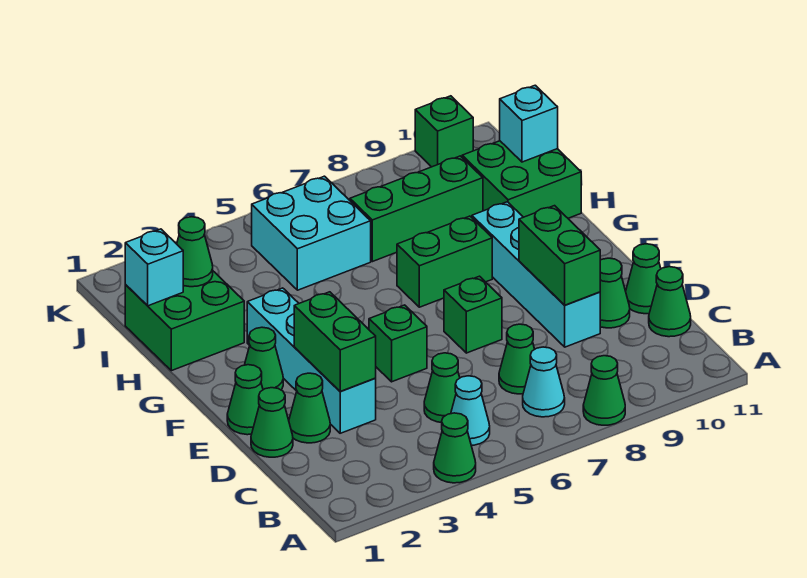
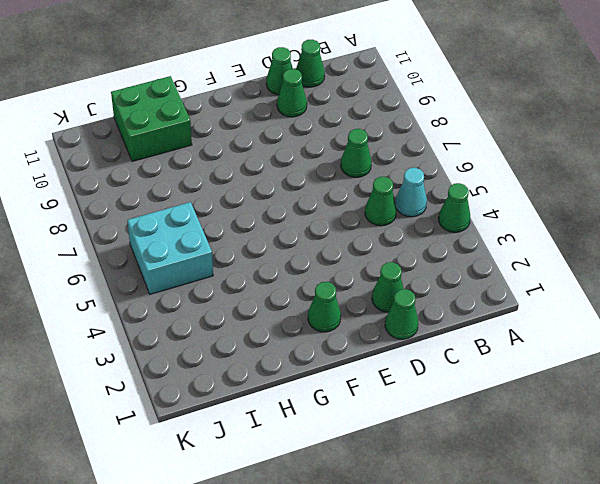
none -> green 1x1 cone [583,356,625,425]
none -> cyan 1x1 cone [523,347,565,417]
none -> cyan 1x4 brick [247,288,376,433]

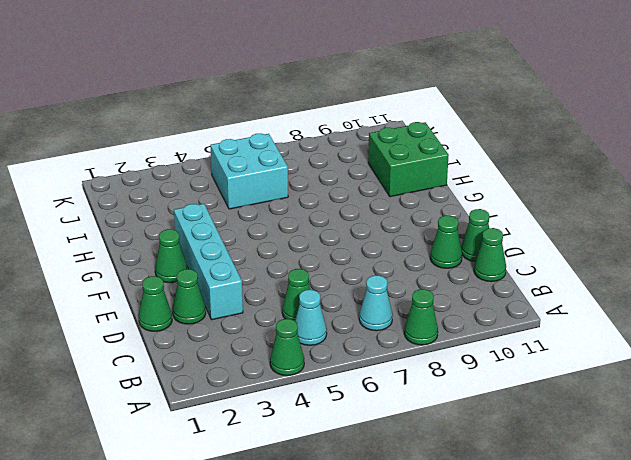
none -> green 1x1 cone [499,324,535,394]
none -> cyan 1x4 brick [472,202,600,347]
none -> green 1x1 cone [227,365,263,435]

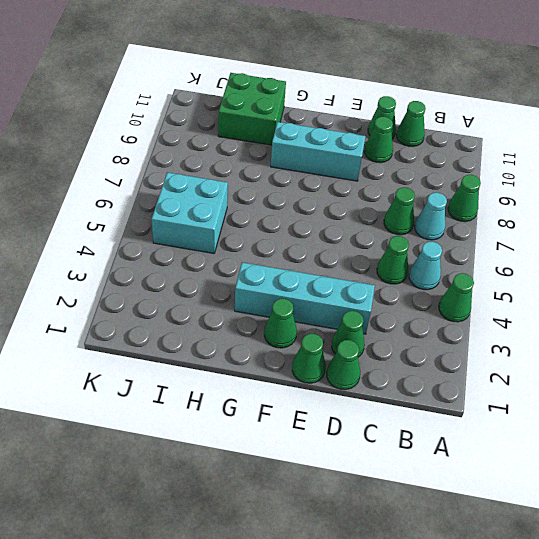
cyan 1x3 brick [271,122,365,181] -> cyan 1x4 brick [472,202,600,347]
none -> green 1x1 brick [369,305,427,382]
none -> green 1x1 brick [444,276,502,353]
none -> green 1x2 brick [397,216,492,307]

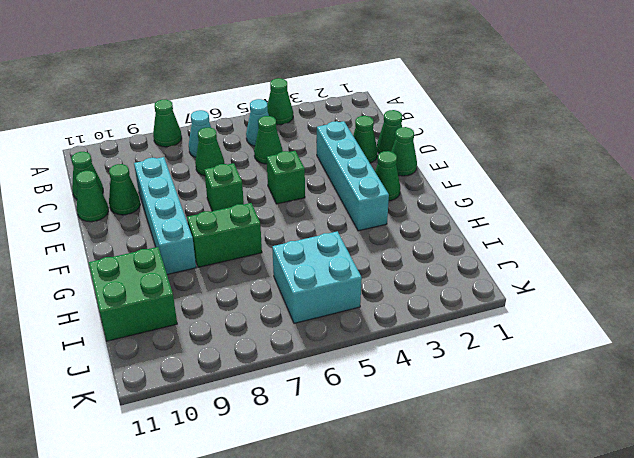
none -> green 2x2 brick [125,271,244,371]
none -> green 1x3 brick [350,156,483,262]
none -> green 1x1 brick [415,96,473,167]

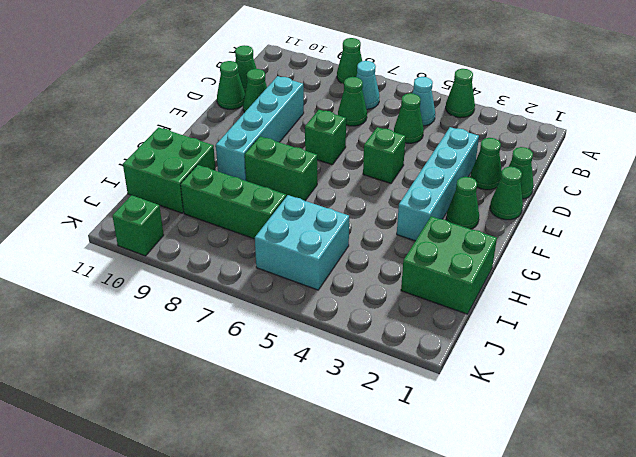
none -> green 1x2 brick [294,292,376,392]
none -> green 1x2 brick [519,206,600,305]
none -> cyan 1x1 brick [125,229,183,306]

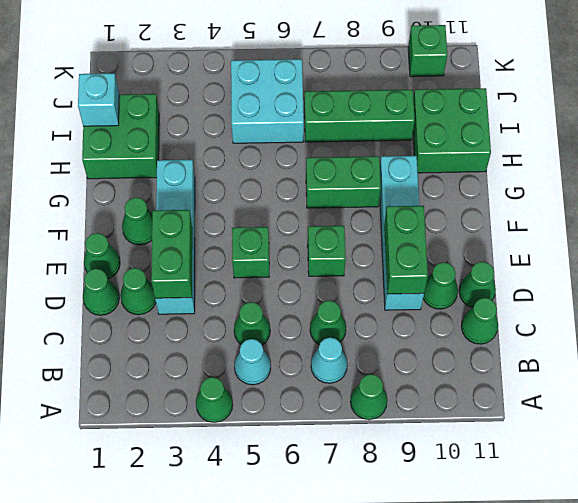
none -> green 1x1 cone [177,217,213,287]
none -> cyan 1x1 brick [500,85,558,162]

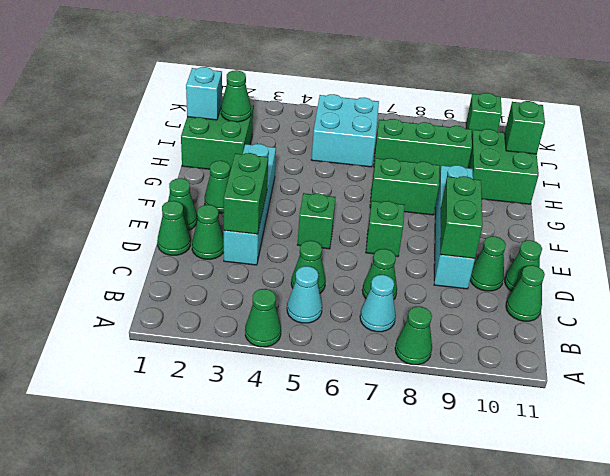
green 1x1 brick [505,101,545,154] -> cyan 1x1 brick [500,85,558,162]

